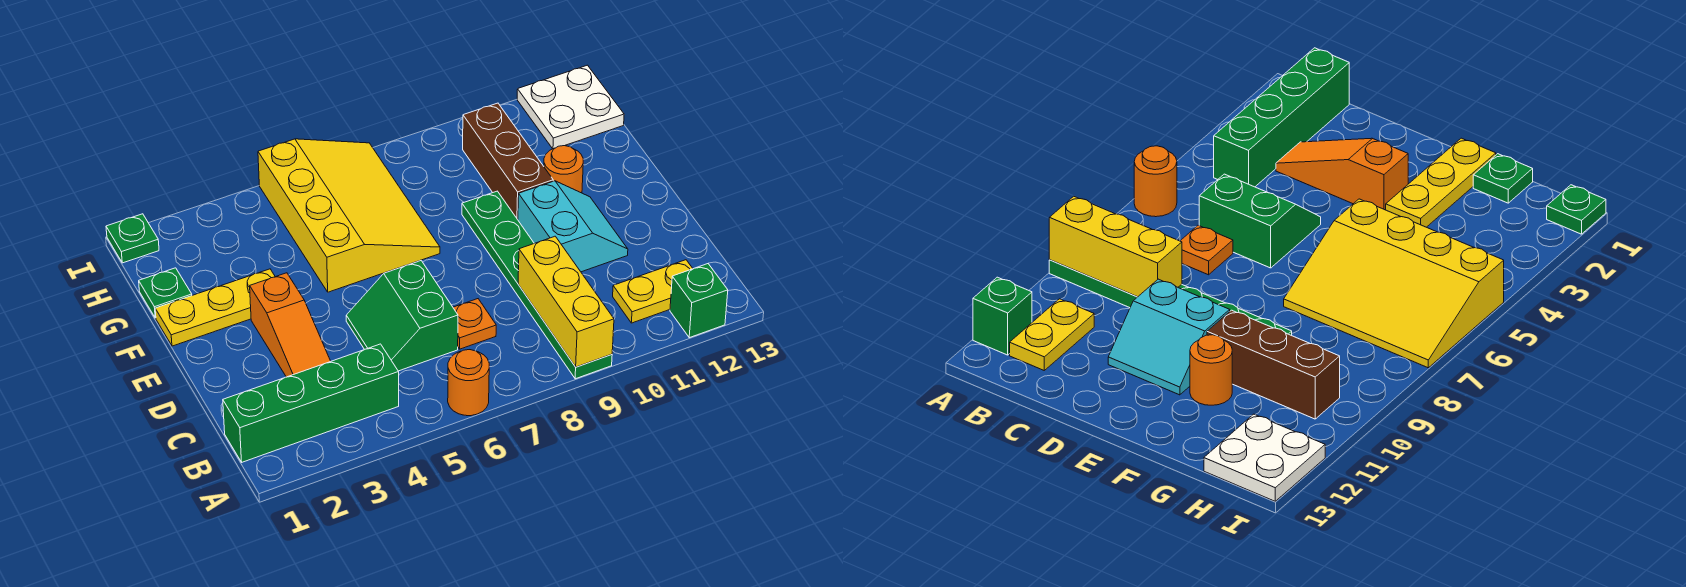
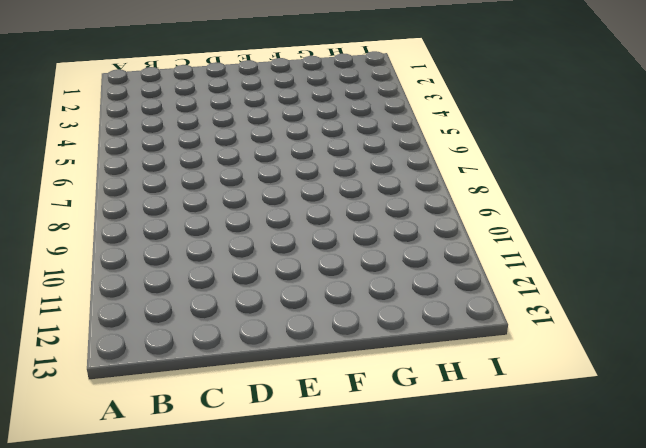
none -> orange 1x1 round brick [448,350,489,416]
none -> green 1x6 plate [462,191,612,379]
none -> green 1x1 brick [670,264,728,338]

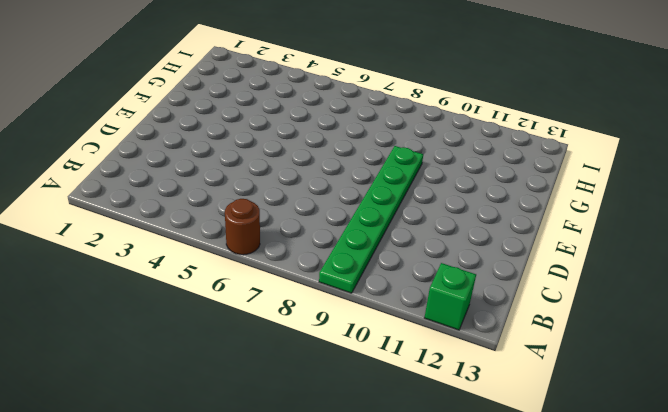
brown 1x1 round brick [225,199,260,255] -> orange 1x1 round brick [448,350,489,416]
none -> green 1x4 brick [223,344,399,462]
none -> yellow 1x2 plate [613,260,693,323]
none -> orange 1x3 slope [250,273,331,377]

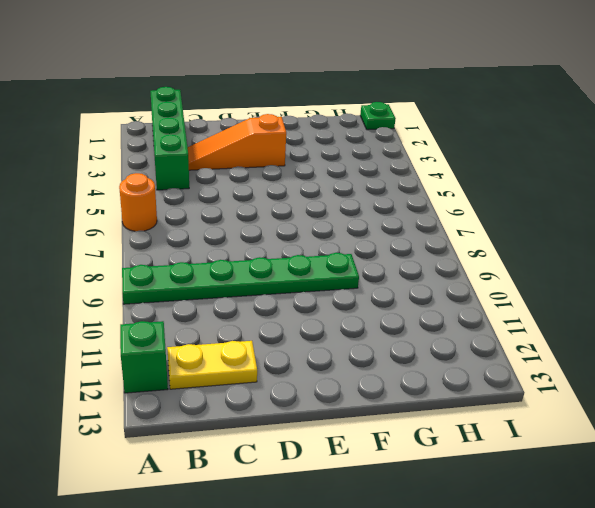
yellow 1x2 plate [167,341,257,389] -> yellow 1x2 plate turned to [613,260,693,323]
none -> green 2x2 slope [346,261,458,371]
none -> orange 1x1 plate [453,299,496,349]
none -> cyan 2x2 slope [518,181,628,272]

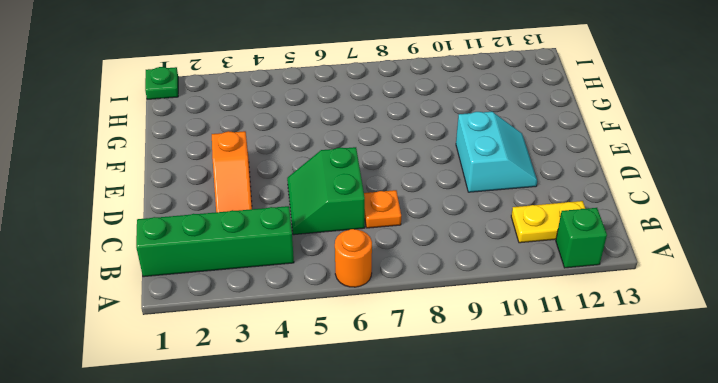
none -> green 1x6 plate [462,191,612,379]
none -> yellow 1x3 plate [155,269,275,346]
none -> yellow 3x4 slope [258,139,440,292]

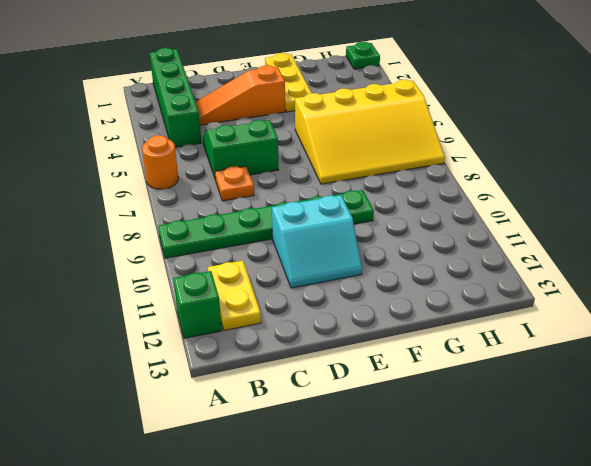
none -> brown 1x3 brick [463,103,553,220]
none -> orange 1x1 round brick [544,146,583,193]
none -> green 1x1 plate [139,268,192,318]

